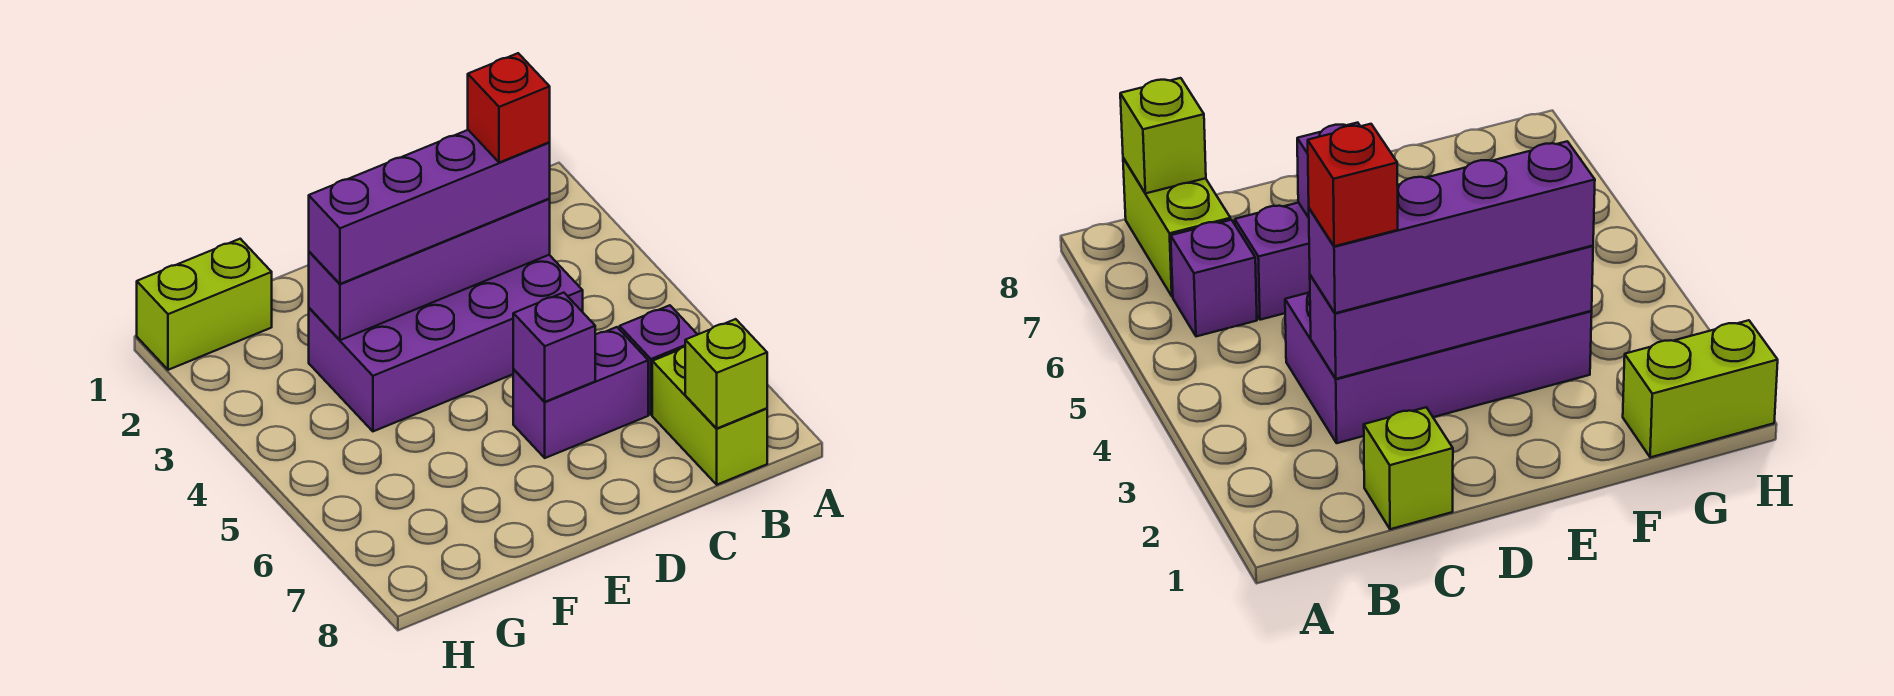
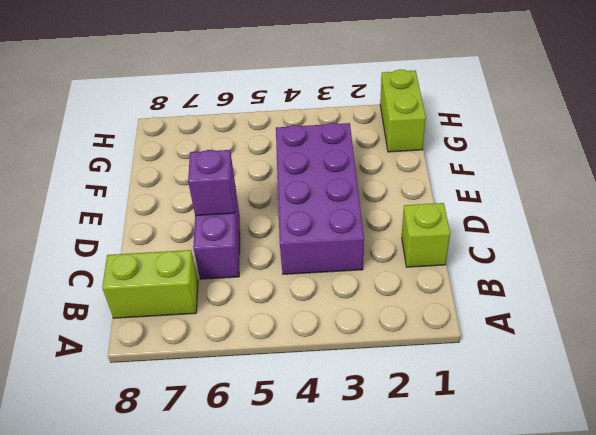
none -> purple 1x1 brick [620,305,698,415]
none -> lime 1x1 brick [685,319,767,429]

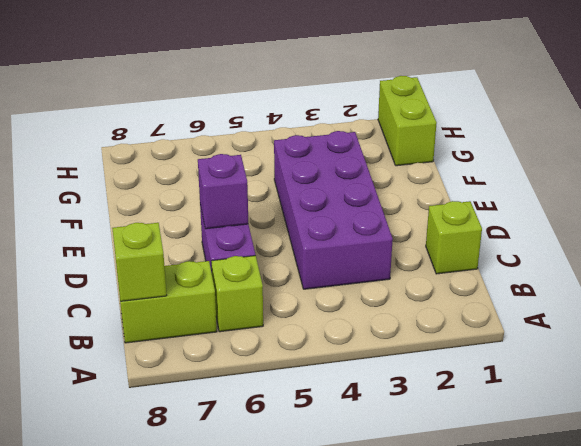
lime 1x1 brick [211,256,263,332] -> purple 1x1 brick [620,305,698,415]
none -> purple 1x4 brick [309,199,550,340]
none -> purple 1x4 brick [309,130,550,284]

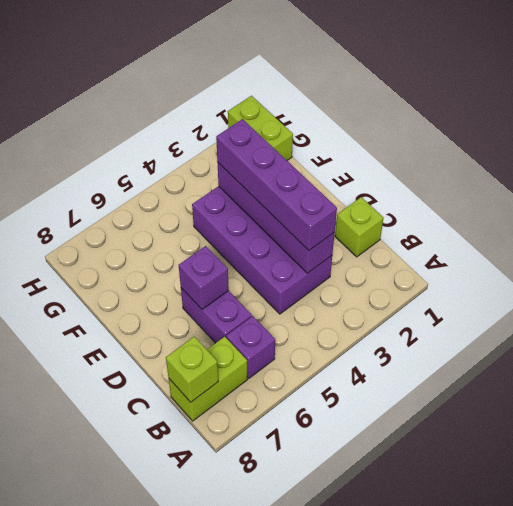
none -> red 1x1 brick [468,53,550,163]

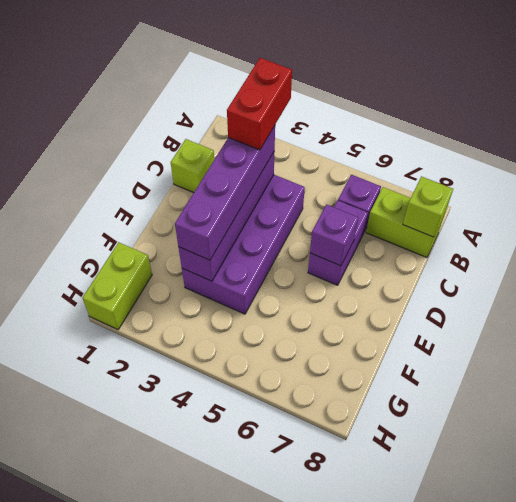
red 1x2 brick [227,58,292,150] -> red 1x1 brick [468,53,550,163]

